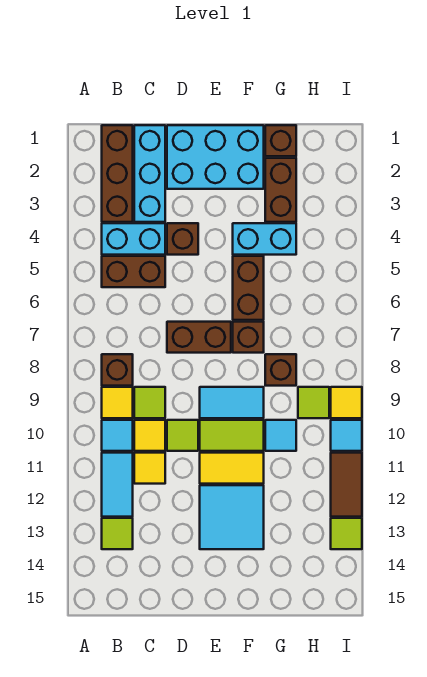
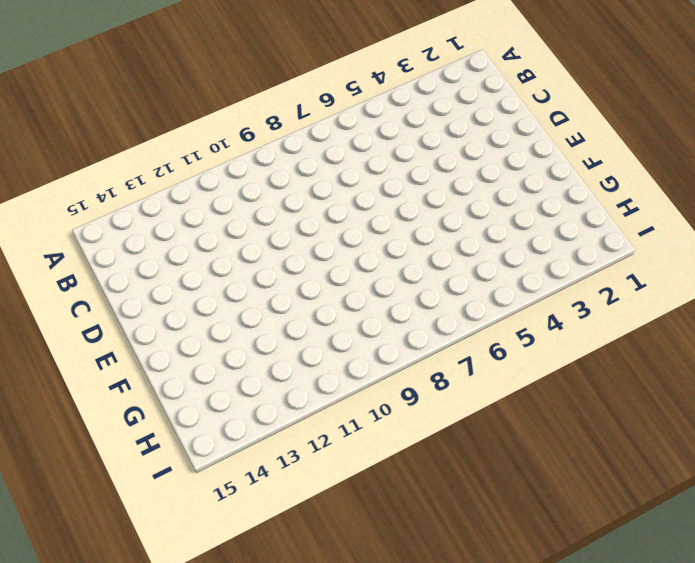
none -> brown 1x3 brick [102,125,133,222]
none -> cyan 1x2 brick [102,223,165,255]
none -> brown 1x2 brick [102,256,165,287]
none -> brown 1x1 brick [102,354,133,386]

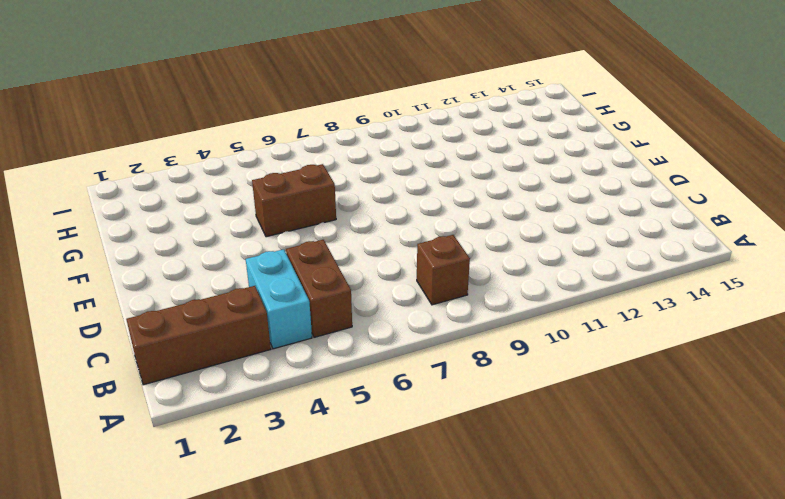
none -> yellow 1x1 tile [102,387,133,418]
none -> cyan 1x1 tile [102,420,133,451]
none -> cyan 1x2 tile [102,453,133,517]
none -> lime 1x1 tile [102,518,133,549]

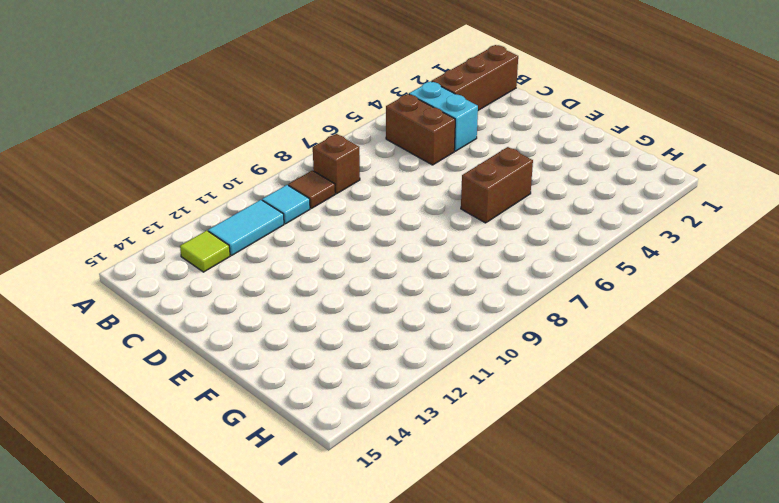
brown 1x1 tile [288,170,335,208] -> yellow 1x1 tile [102,387,133,418]
none -> cyan 1x3 brick [134,125,165,222]
none -> lime 1x1 tile [134,387,165,418]
none -> yellow 1x1 tile [134,420,165,451]
none -> yellow 1x1 tile [134,453,165,484]

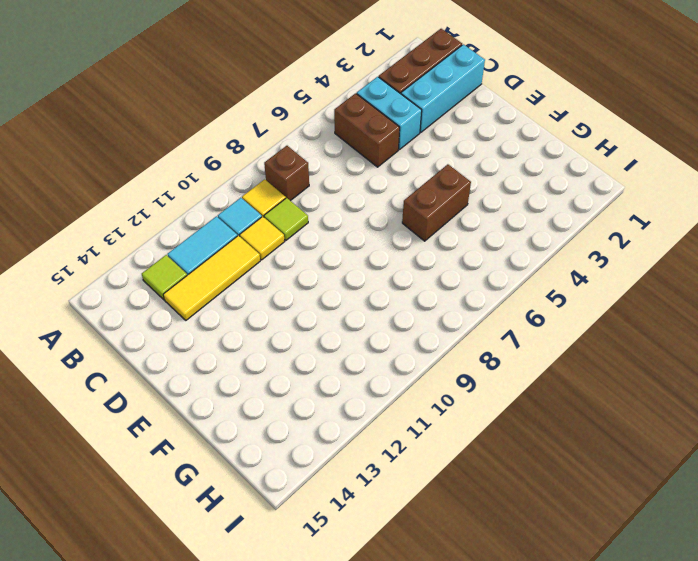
yellow 1x3 tile [163,236,260,320] -> yellow 1x1 tile [134,453,165,484]
none -> cyan 2x3 brick [167,125,264,189]
none -> brown 1x1 brick [167,223,198,255]
none -> brown 1x2 brick [167,322,231,353]
none -> lime 1x1 tile [167,420,198,451]

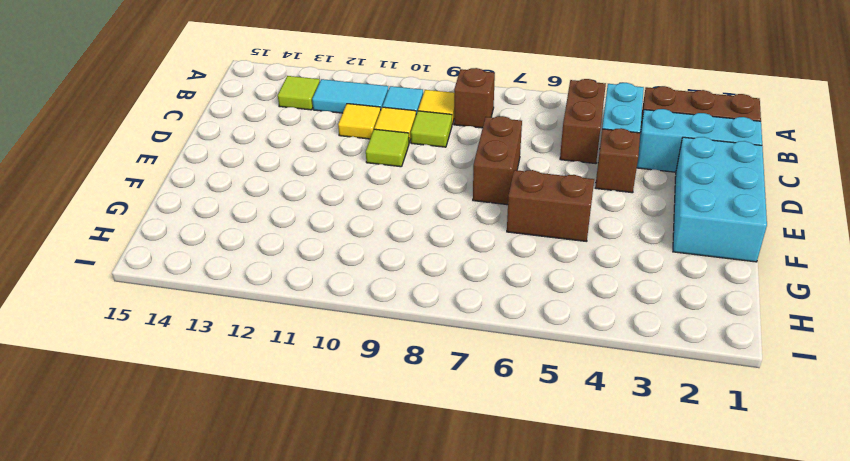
none -> cyan 1x2 tile [200,387,264,418]
none -> lime 1x2 tile [200,420,264,451]
none -> yellow 1x2 tile [200,453,264,484]
none -> cyan 2x2 tile [200,485,264,549]

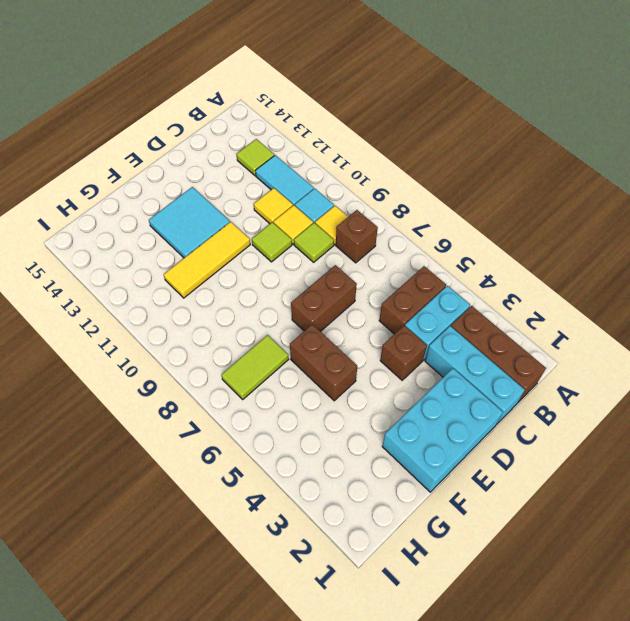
yellow 1x3 tile [164,222,250,298] -> yellow 1x2 tile [200,453,264,484]
lime 1x2 tile [221,335,289,399] -> lime 1x2 tile moved to [200,420,264,451]
none -> cyan 1x2 tile [200,387,264,418]
none -> cyan 1x2 brick [233,223,296,255]
none -> brown 1x1 brick [233,322,264,353]
none -> brown 1x1 brick [265,125,296,156]

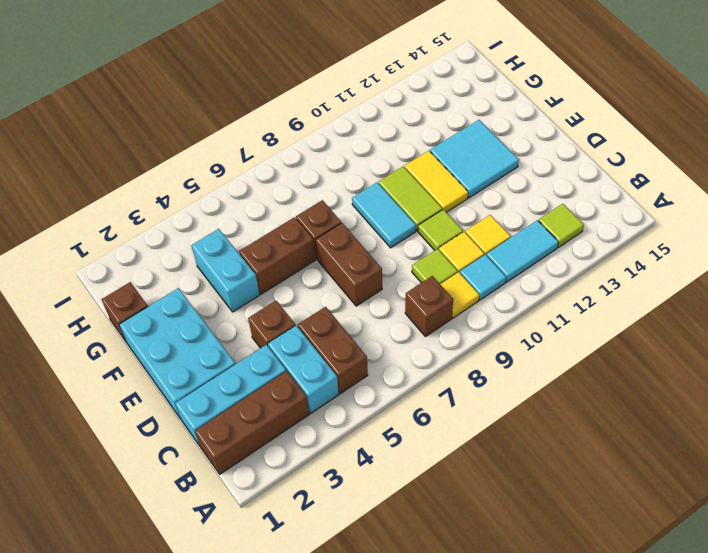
none -> brown 1x2 brick [265,158,296,222]
none -> brown 1x1 brick [265,354,296,386]
none -> cyan 1x1 tile [265,420,296,451]
none -> lime 1x1 tile [298,387,329,418]

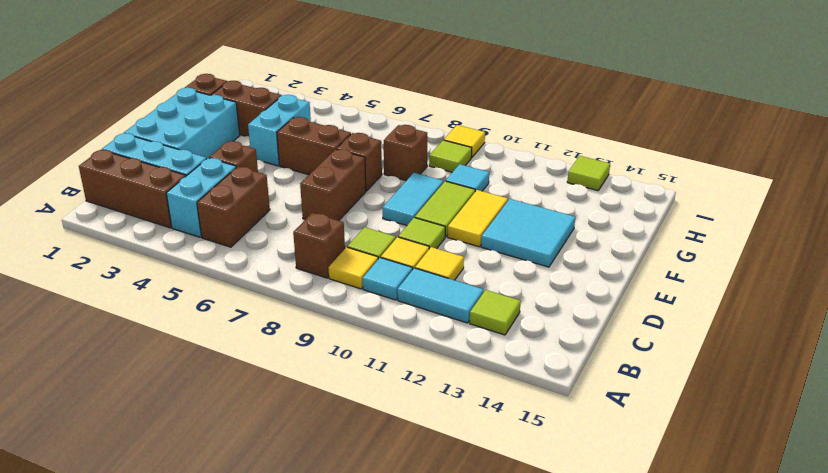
none -> cyan 1x1 tile [331,420,362,451]
none -> brown 1x2 tile [331,453,362,517]

